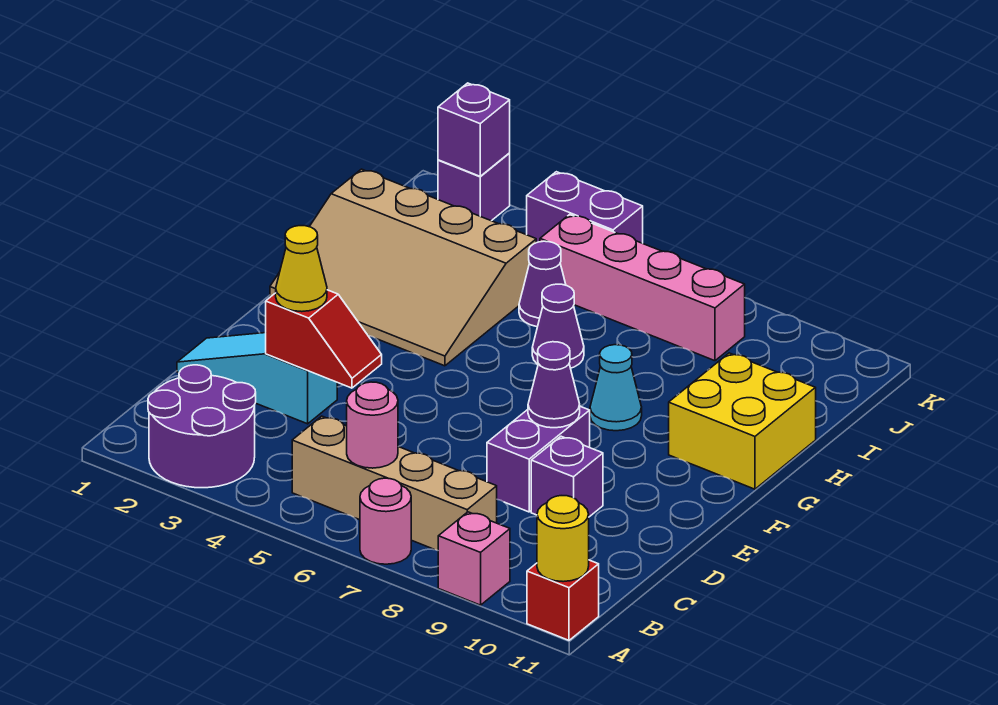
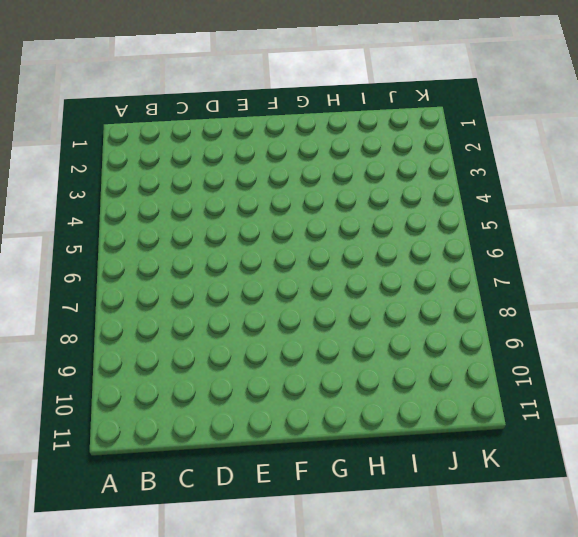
none -> purple 2x2 round brick [148,365,256,488]
none -> pink 1x1 round brick [360,478,411,564]
none -> pink 1x1 brick [438,512,510,605]

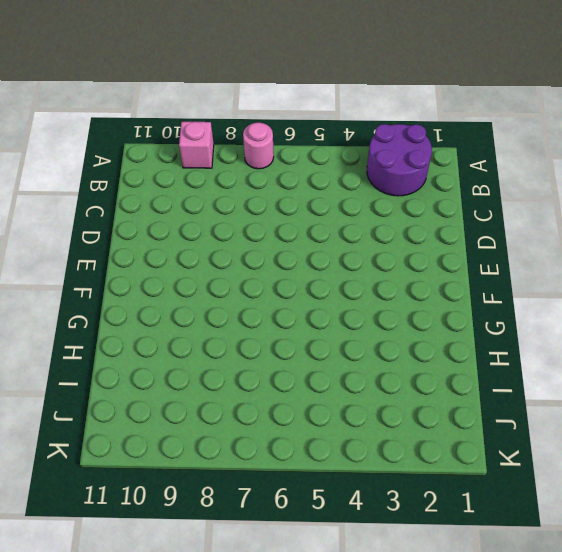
none -> red 1x1 brick [527,560,599,640]
none -> tan 1x4 brick [292,416,497,550]
none -> cyan 1x3 slope [177,333,337,424]

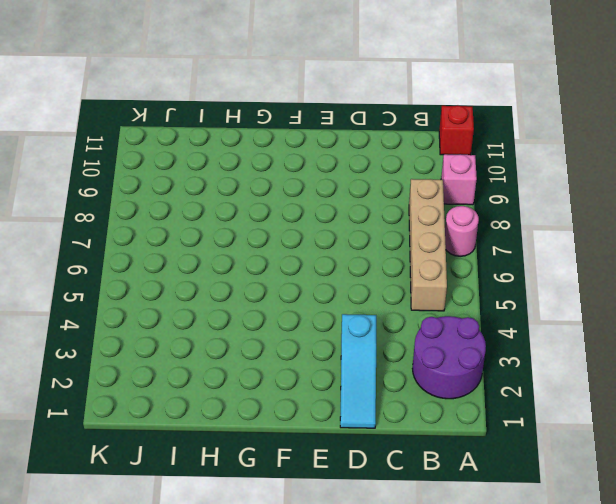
none -> purple 1x2 brick [487,406,590,512]
none -> purple 1x1 brick [531,436,603,517]
none -> tan 3x4 slope [270,169,536,366]

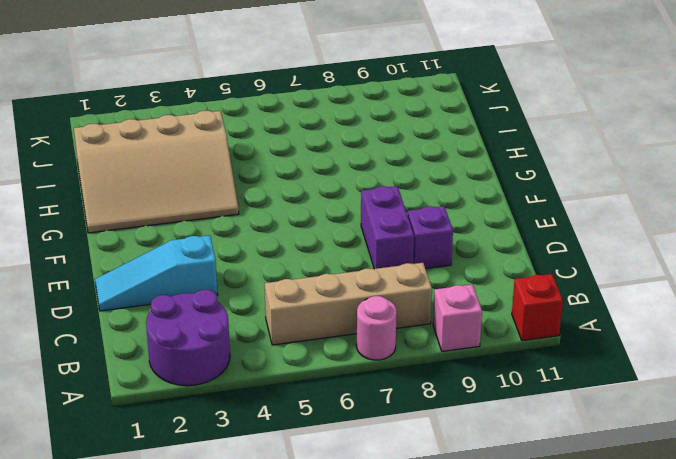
none -> cyan 1x1 cone [590,345,642,431]
none -> yellow 2x2 brick [669,353,816,489]
none -> purple 1x1 cone [532,284,584,368]

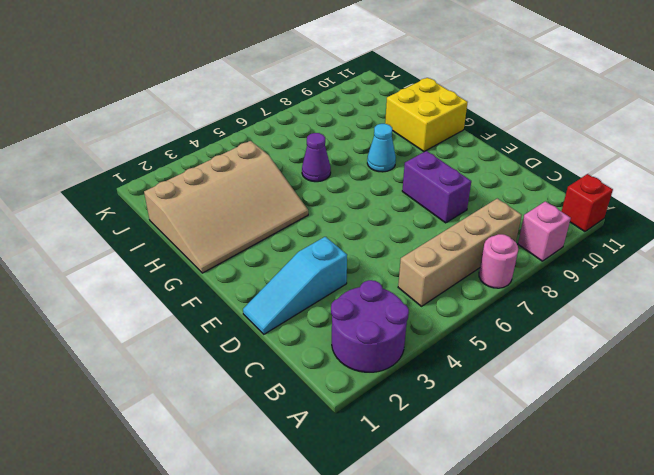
none -> purple 1x1 brick [531,436,603,517]
none -> purple 1x1 cone [519,241,566,327]
none -> pink 1x4 brick [540,215,745,361]

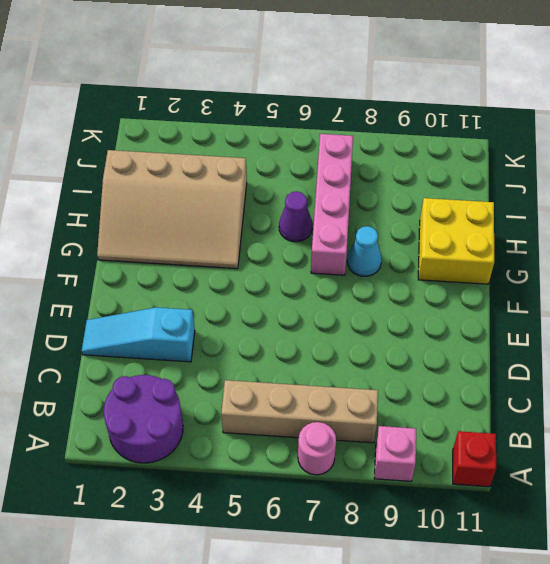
pink 1x4 brick [311,134,353,275] -> pink 1x4 brick turned to [540,215,745,361]
none -> purple 1x2 brick [487,406,590,512]
none -> purple 1x1 brick [531,436,603,517]
none -> purple 1x1 cone [519,241,566,327]

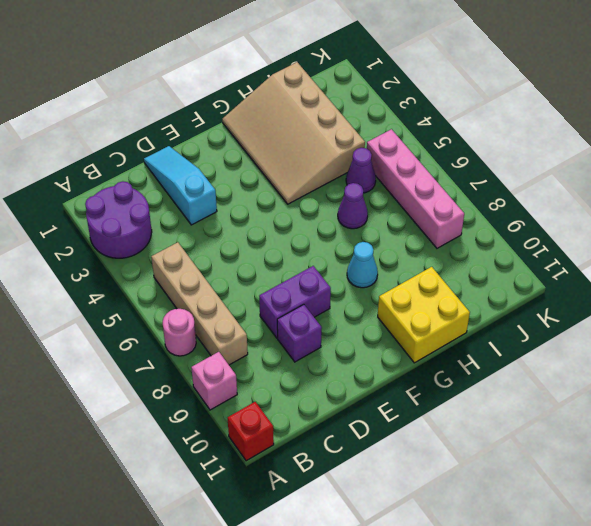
none -> purple 1x1 brick [438,153,510,221]
none -> purple 1x2 brick [527,172,643,243]
none -> yellow 1x1 round brick [537,496,589,582]

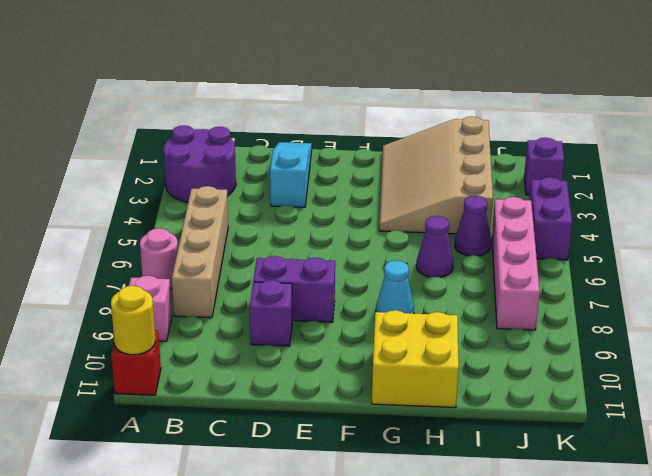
none -> pink 1x1 round brick [347,382,398,468]
none -> red 1x2 slope [266,290,382,388]
none -> purple 1x1 cone [528,342,580,428]

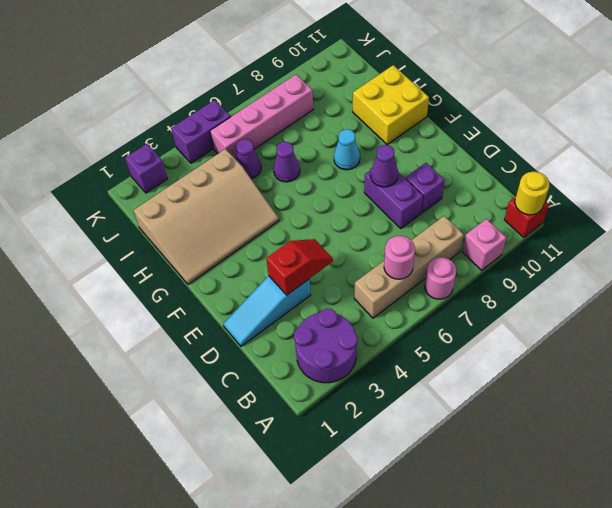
none -> purple 1x1 brick [438,83,510,176]
none -> yellow 1x1 cone [276,226,327,312]

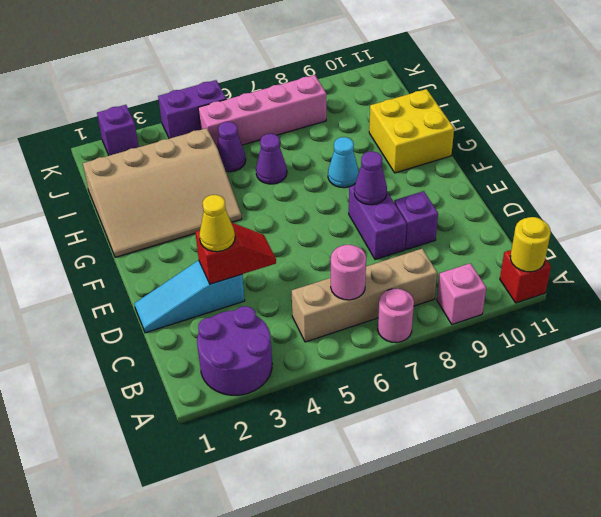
none -> purple 1x1 brick [438,83,510,176]

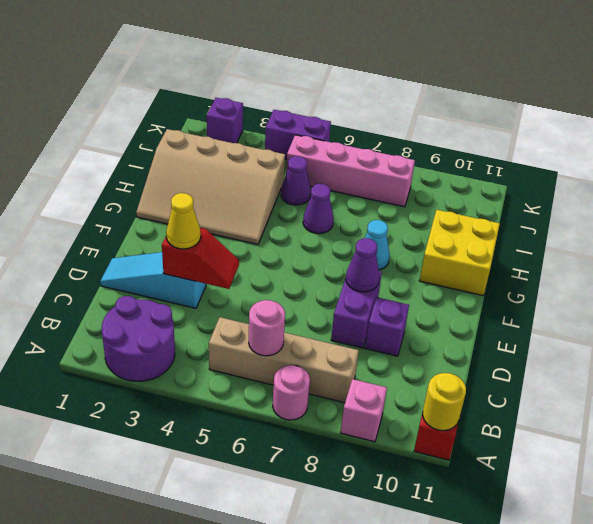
none -> purple 1x1 brick [438,83,510,176]

